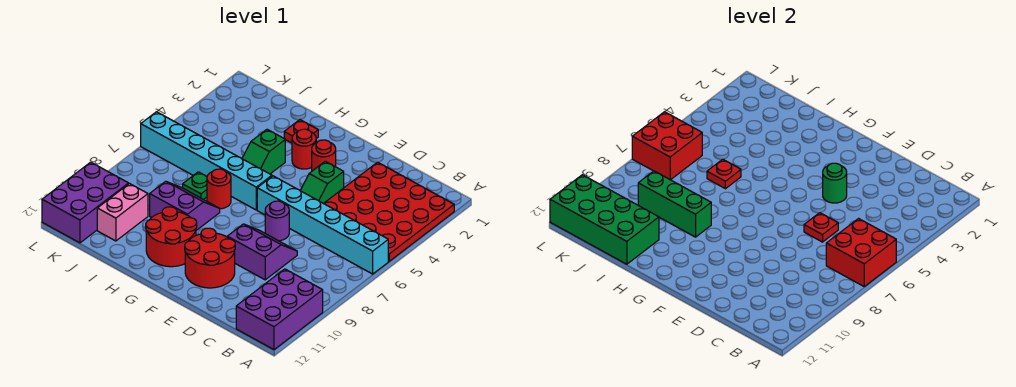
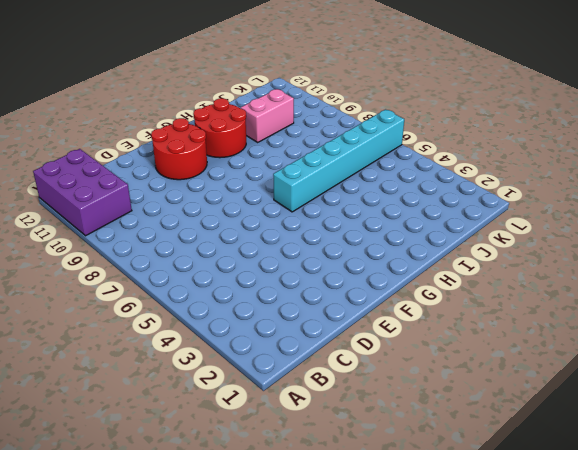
pink 1x2 brick [241,89,294,142] -> pink 1x2 brick turned to [97,184,148,241]
none -> red 4x4 plate [324,162,454,261]
none -> cyan 1x6 brick [257,176,388,274]
none -> purple 2x2 slope [227,224,297,280]

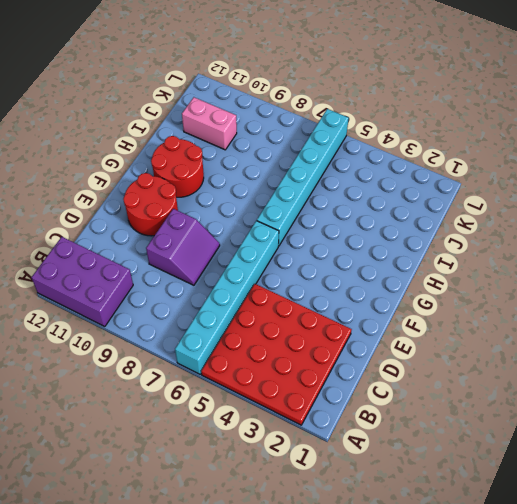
none -> green 1x2 slope [300,161,344,204]
none -> purple 1x1 round brick [265,201,289,241]
none -> red 1x1 round brick [312,140,336,171]

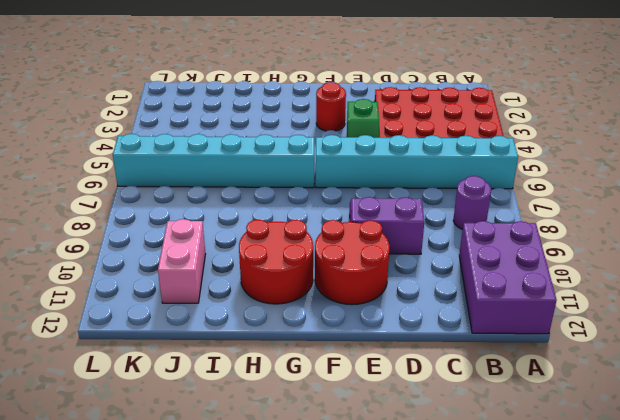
purple 1x1 round brick [453,176,491,229] -> purple 1x1 round brick moved to [265,201,289,241]
none -> red 1x1 round brick [292,129,316,169]
none -> red 1x1 plate [284,120,318,143]
none -> green 1x2 slope [242,129,285,174]

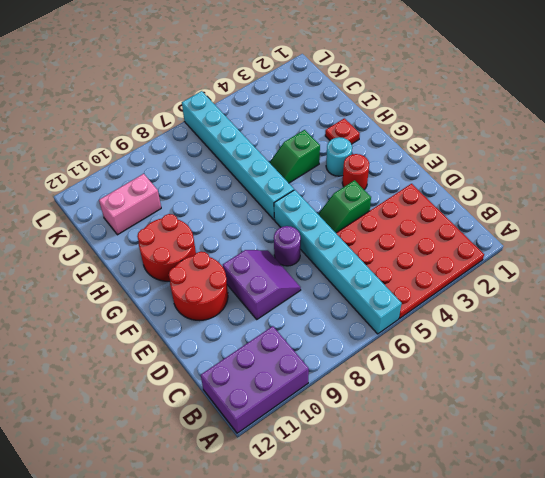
cyan 1x1 round brick [326,137,352,176] -> red 1x1 round brick [292,129,316,169]
none -> red 1x1 round brick [207,169,231,209]
none -> purple 2x2 slope [150,181,220,230]
none -> green 1x1 plate [183,172,207,200]

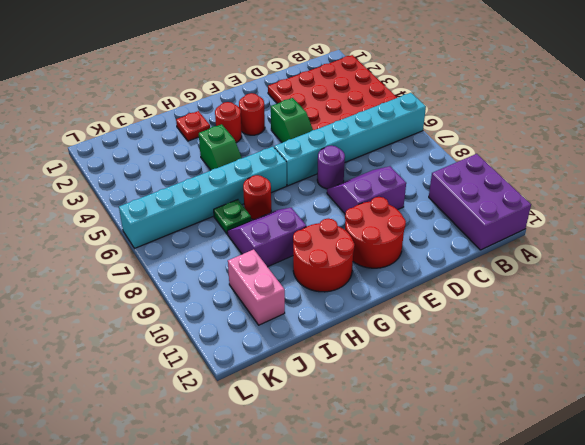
none -> purple 2x3 brick [42,162,129,243]
none -> red 2x2 brick [826,219,896,286]
none -> red 1x1 plate [804,213,838,242]

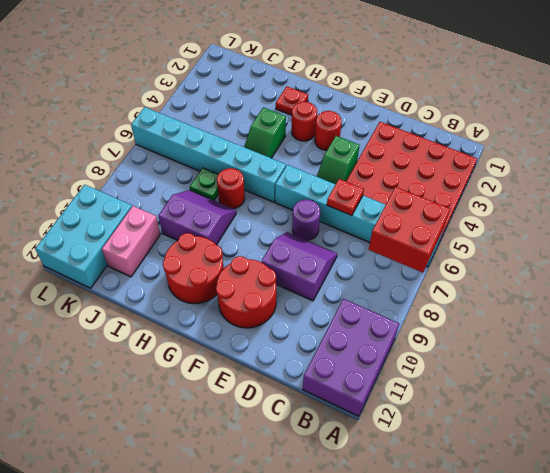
cyan 2x3 brick [35,185,132,288] -> purple 2x3 brick [42,162,129,243]
none -> green 1x1 round brick [823,163,847,203]
none -> green 1x3 brick [638,171,711,237]
none -> red 1x1 plate [707,159,741,189]

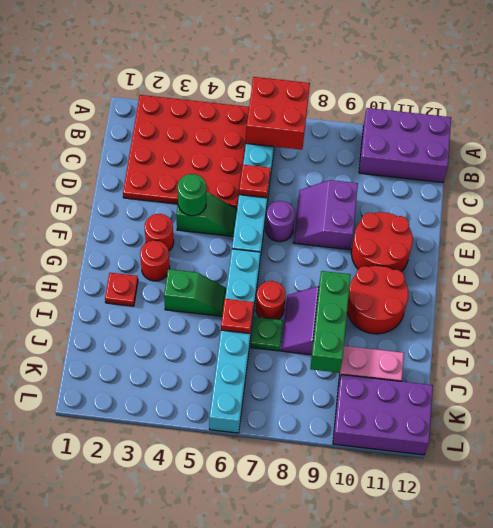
none -> green 2x4 brick [550,175,659,264]
none -> red 2x2 brick [632,112,702,180]

